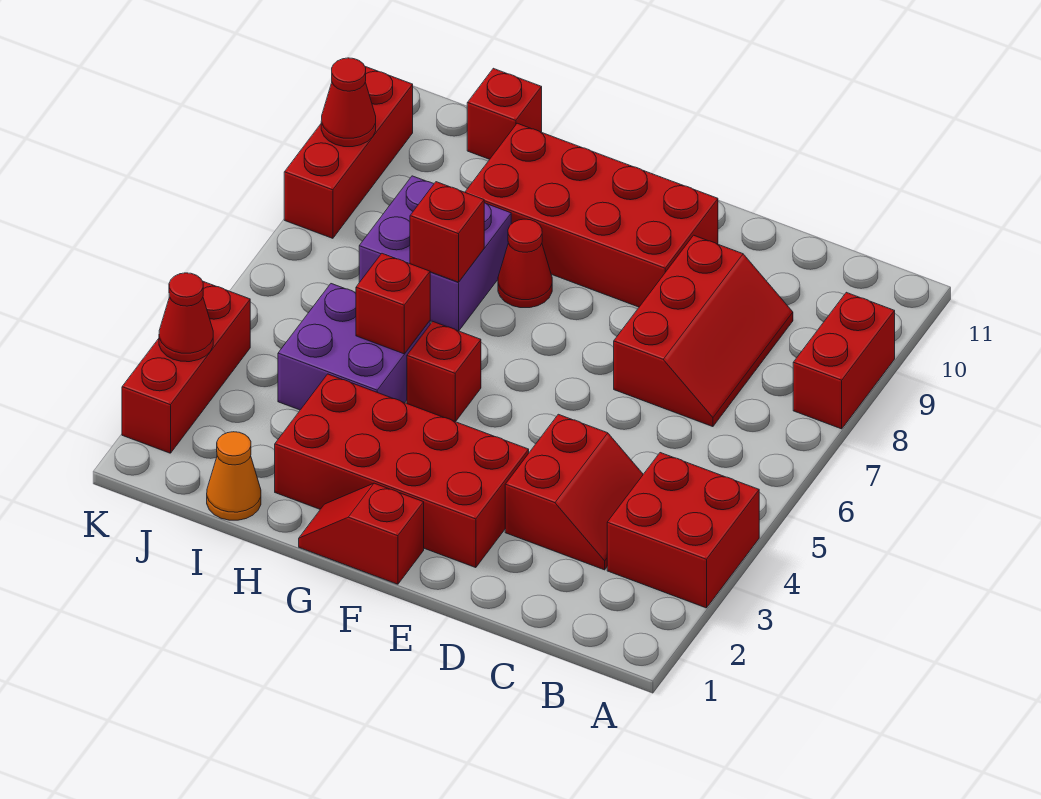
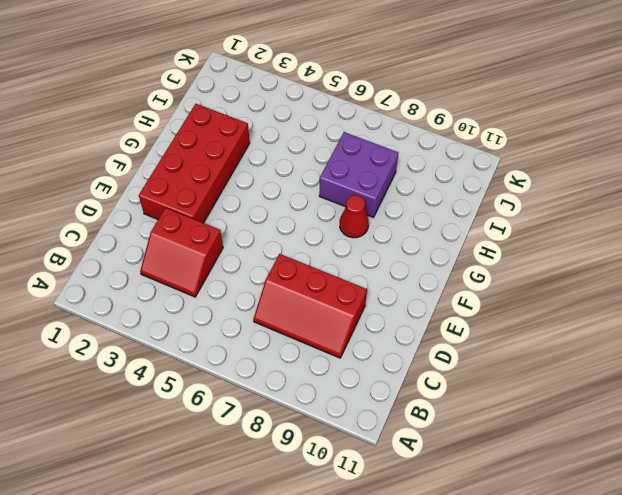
none -> red 2x2 brick [607,453,759,608]
none -> red 1x2 brick [793,292,895,429]
none -> red 2x4 brick [465,123,718,307]

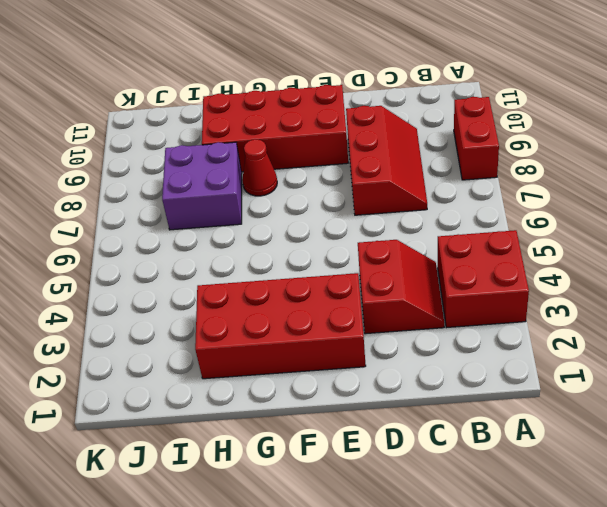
none -> red 1x2 slope [299,483,424,584]
none -> red 1x1 brick [407,321,481,422]
none -> purple 2x2 brick [278,284,430,410]

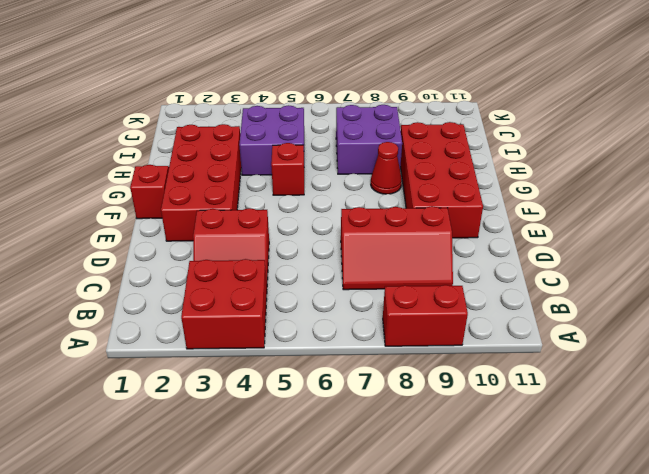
none -> orange 1x1 cone [207,432,261,520]
none -> red 1x1 brick [467,68,542,159]
none -> red 1x3 brick [122,282,250,453]

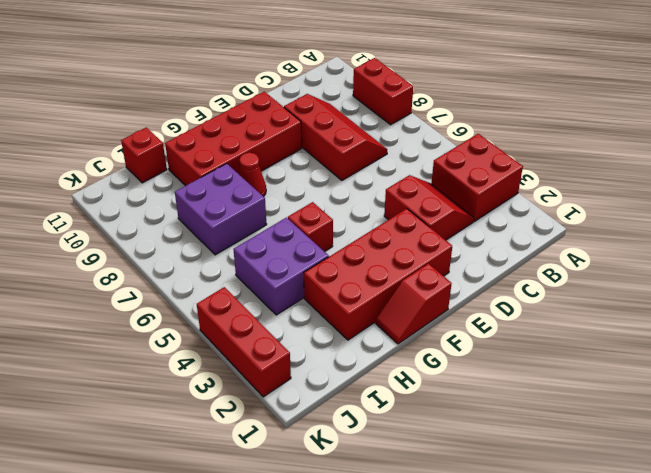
none -> orange 1x1 cone [207,432,261,520]
none -> red 1x3 brick [284,67,413,238]
none -> red 1x1 brick [356,253,430,354]

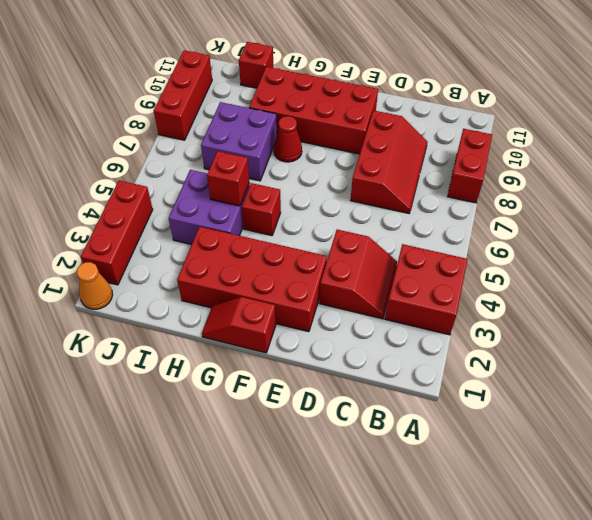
orange 1x1 cone [77,262,113,309] -> orange 1x1 cone moved to [207,432,261,520]
none -> red 1x1 brick [410,182,484,282]
none -> red 1x1 cone [159,273,213,362]
none -> red 1x1 cone [321,58,376,147]

